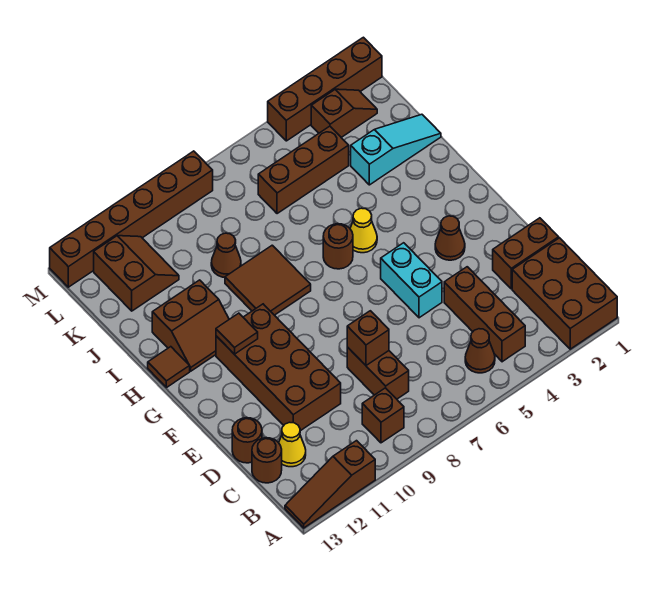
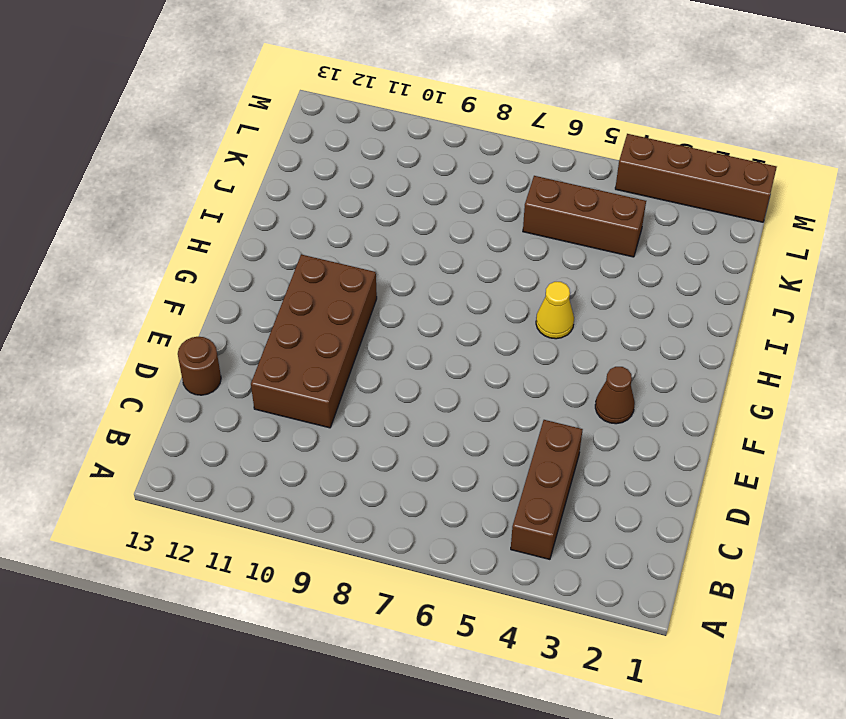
none -> brown 2x3 brick [512,238,617,349]
none -> brown 1x3 slope [285,441,375,528]
none -> brown 1x1 cone [465,329,495,373]

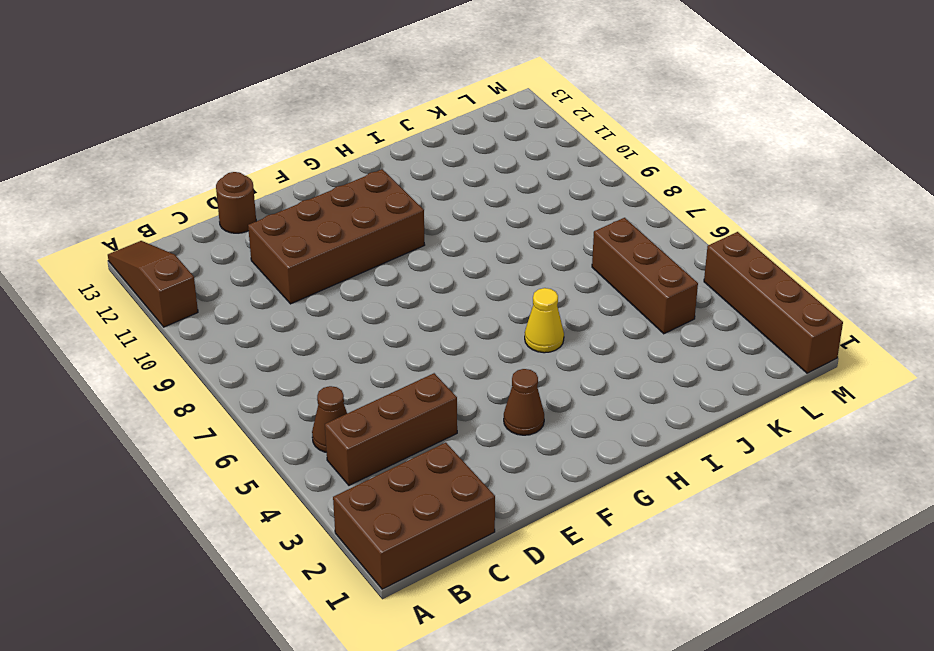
none -> brown 1x1 brick [362,388,404,443]
none -> brown 1x2 brick [347,347,409,399]
none -> yellow 1x1 cone [279,422,306,467]

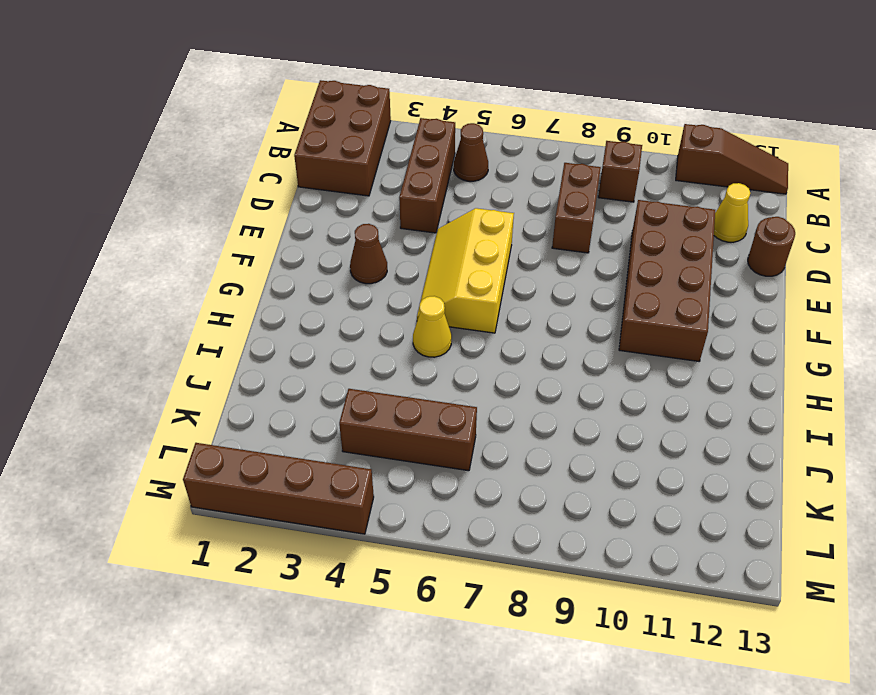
yellow 2x3 slope [417,208,514,333] -> cyan 1x2 brick [381,243,442,318]
none -> brown 1x1 round brick [252,438,282,483]
none -> brown 1x2 brick [493,218,559,289]
none -> brown 1x1 round brick [323,224,353,269]

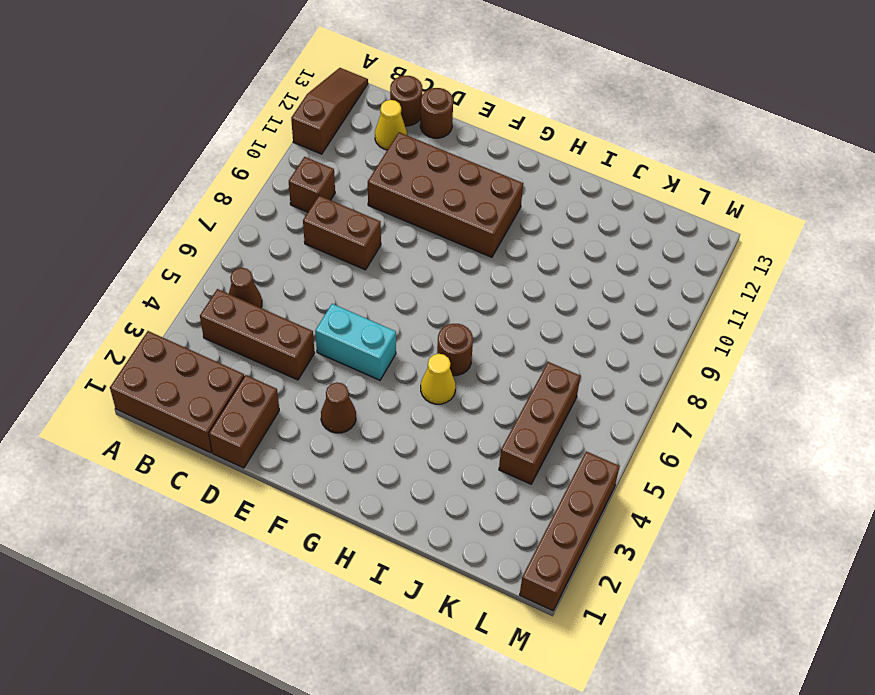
none -> brown 2x2 tile [225,245,311,315]
none -> brown 2x2 slope [152,280,229,371]
none -> brown 1x1 tile [148,347,190,388]

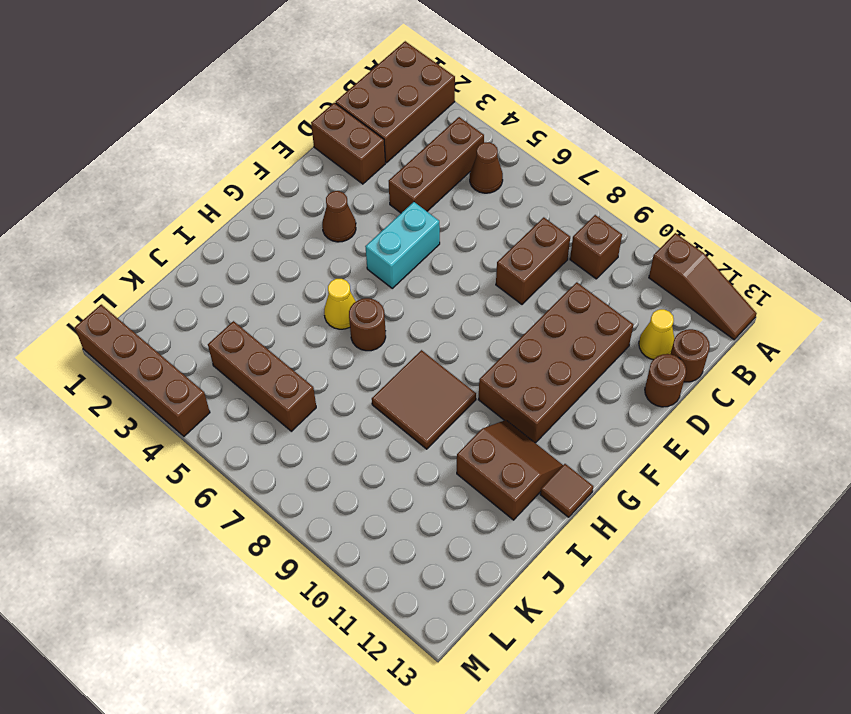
none -> cyan 1x3 slope [351,114,441,185]
none -> brown 1x1 cone [211,233,241,277]
none -> brown 2x2 slope [94,236,179,311]

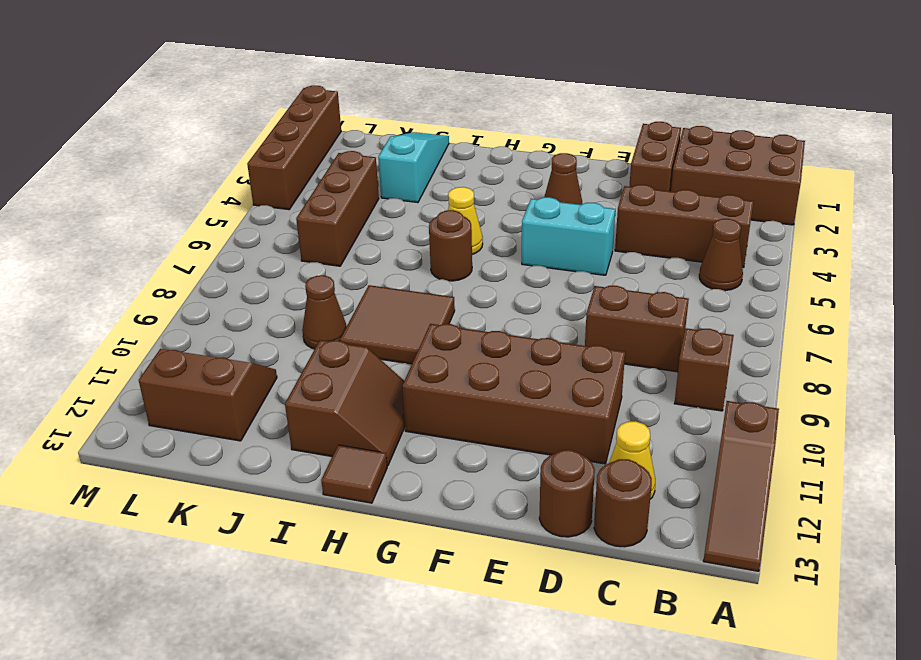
none -> brown 1x2 slope [311,89,377,137]
none -> brown 1x6 brick [50,151,213,287]
none -> brown 1x1 brick [347,311,389,365]

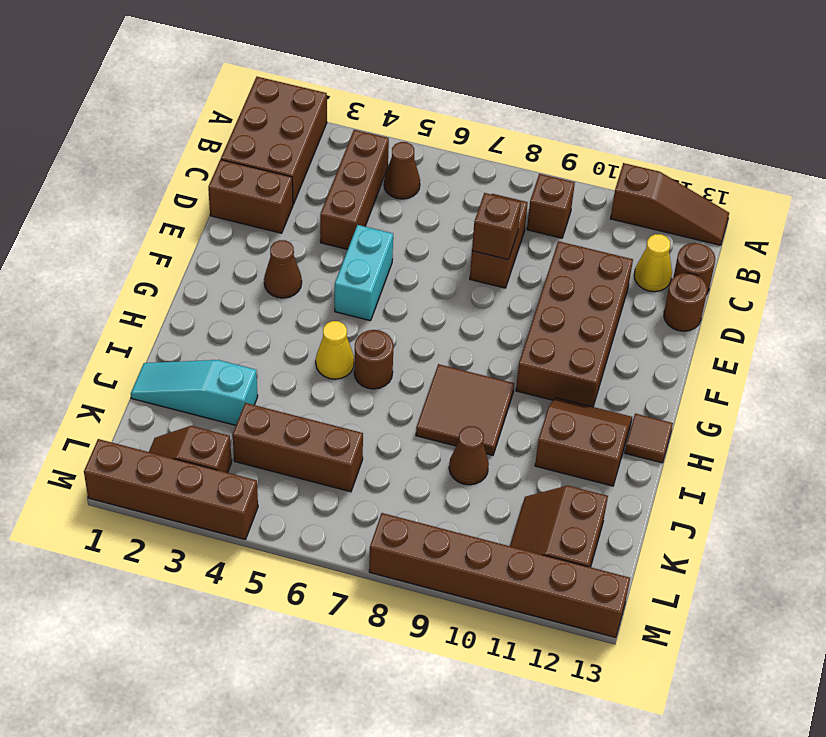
none -> brown 1x1 tile [216,313,258,354]

